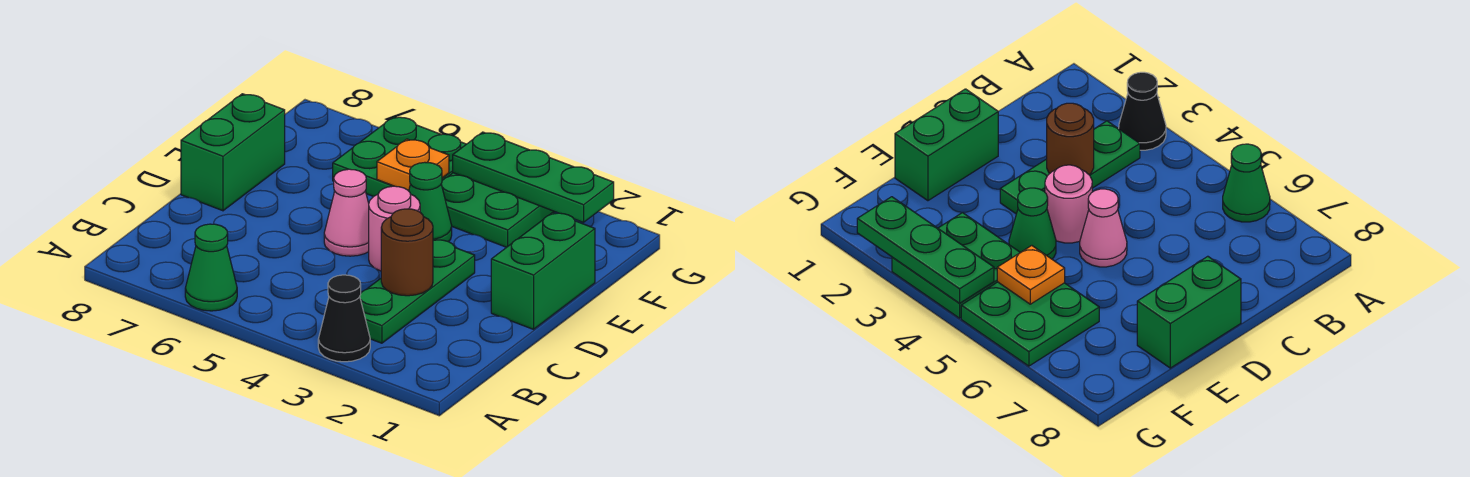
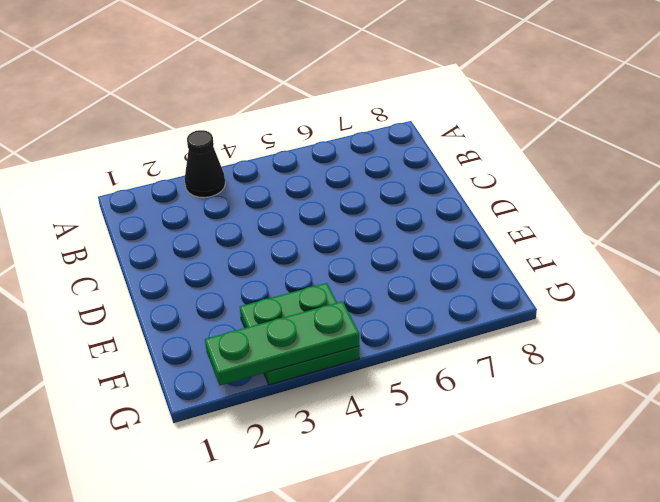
none -> green 1x1 cone [185,224,237,311]
none -> green 1x3 plate [360,239,475,343]
none -> green 1x2 brick [491,213,595,329]

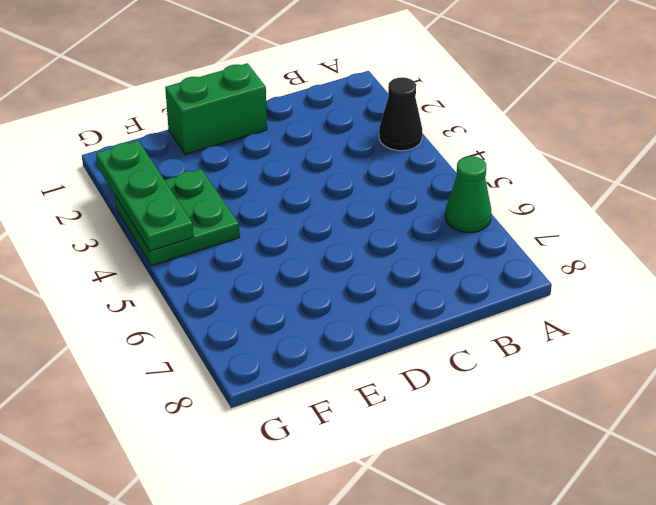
none -> green 1x3 plate [360,239,475,343]
none -> pink 1x1 round brick [369,186,420,271]
none -> pink 1x1 cone [324,169,369,256]

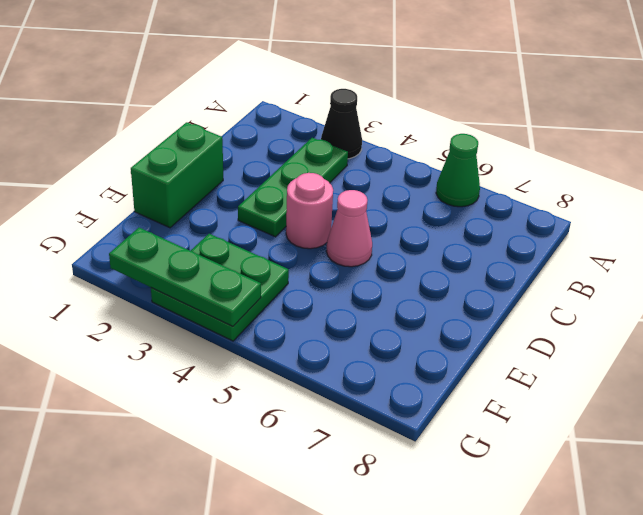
none -> green 1x2 brick [181,94,285,211]
none -> green 1x1 cone [409,162,452,242]
none -> green 2x2 plate [333,117,466,196]

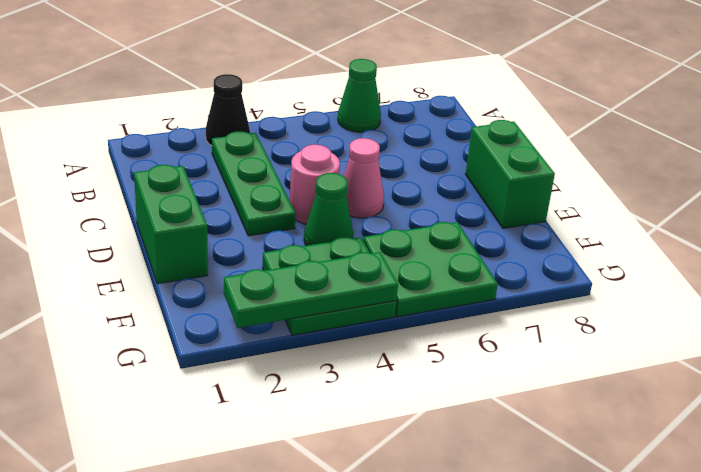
none -> brown 1x1 round brick [381,209,433,296]
none -> orange 1x1 plate [377,139,449,191]

